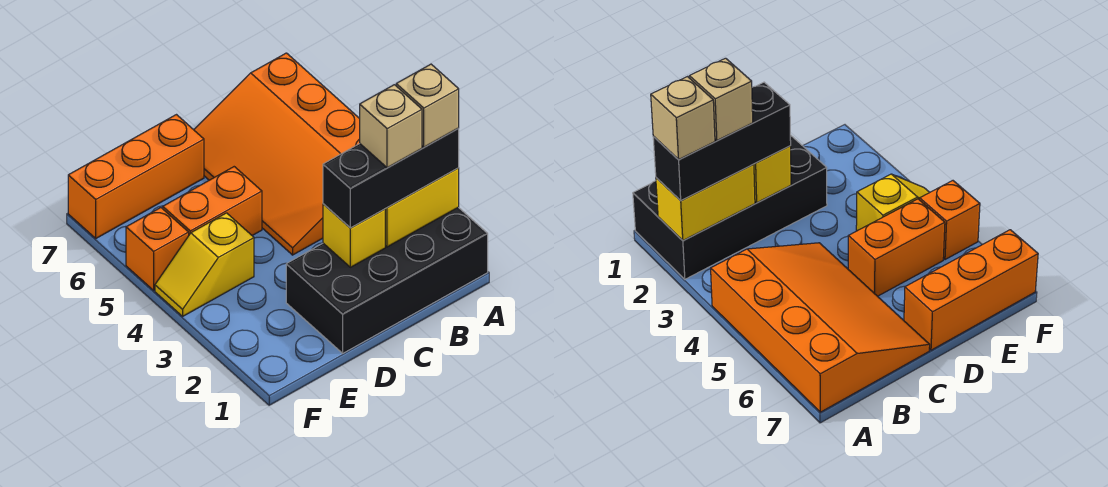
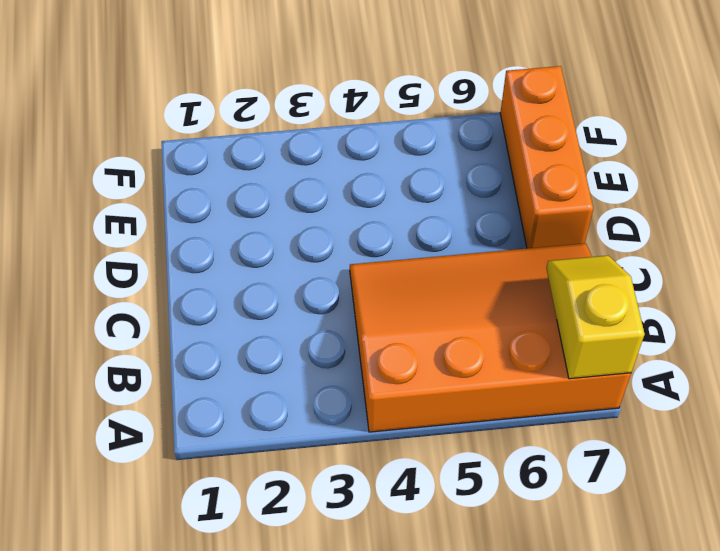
yellow 1x2 slope [546,255,645,379] -> yellow 1x2 slope moved to [155,213,254,316]
none -> black 2x4 brick [286,207,488,353]
none -> orange 1x2 brick [163,167,262,235]

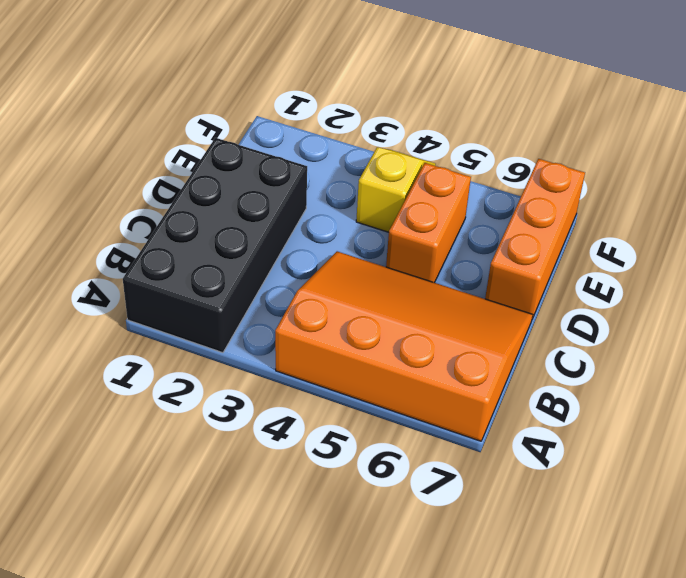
none -> orange 1x1 brick [126,208,189,290]
none -> yellow 1x2 brick [385,168,459,247]

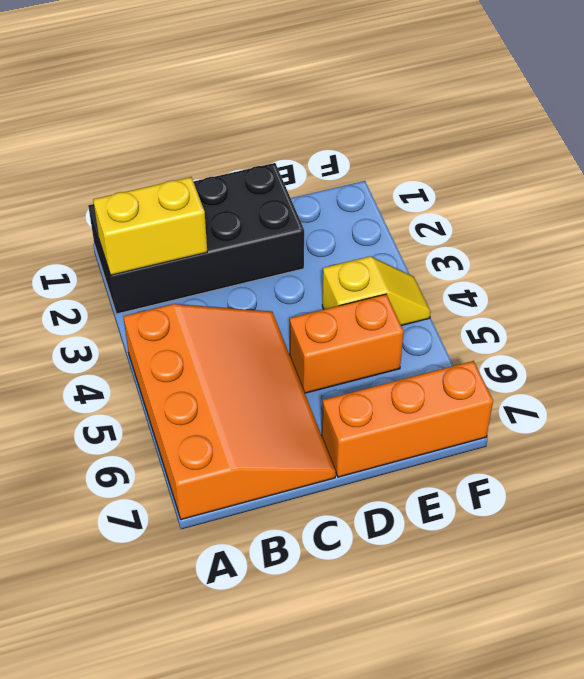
none -> orange 1x1 brick [126,208,189,290]
none -> yellow 1x1 brick [323,204,385,267]

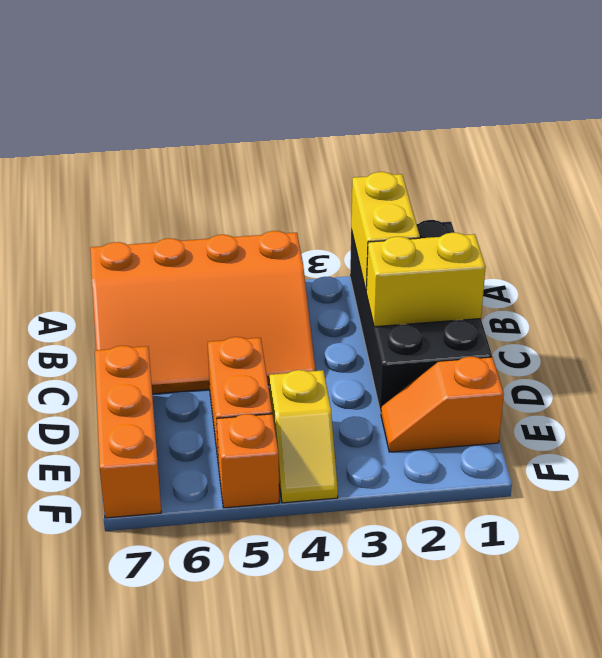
yellow 1x2 brick [366,233,486,327] -> yellow 1x1 brick [323,204,385,267]
orange 1x2 slope [381,357,504,452] -> none
none -> black 1x3 brick [323,129,459,228]
none -> tan 1x1 brick [396,64,459,147]

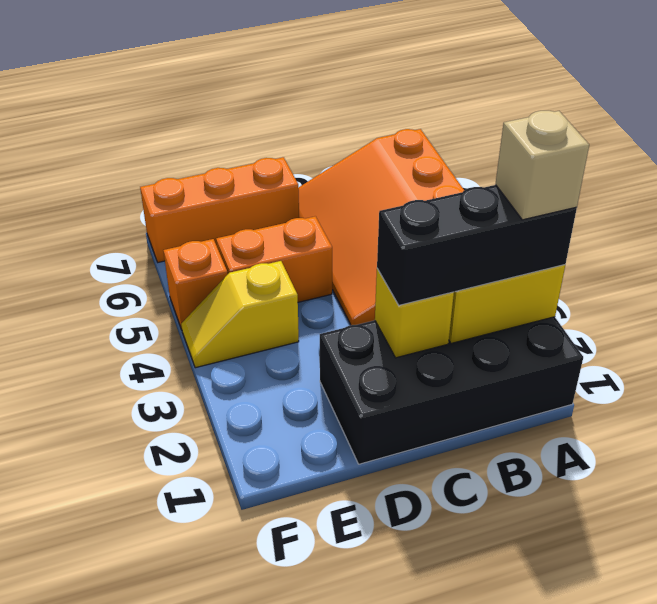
none -> tan 1x1 brick [360,85,422,168]

